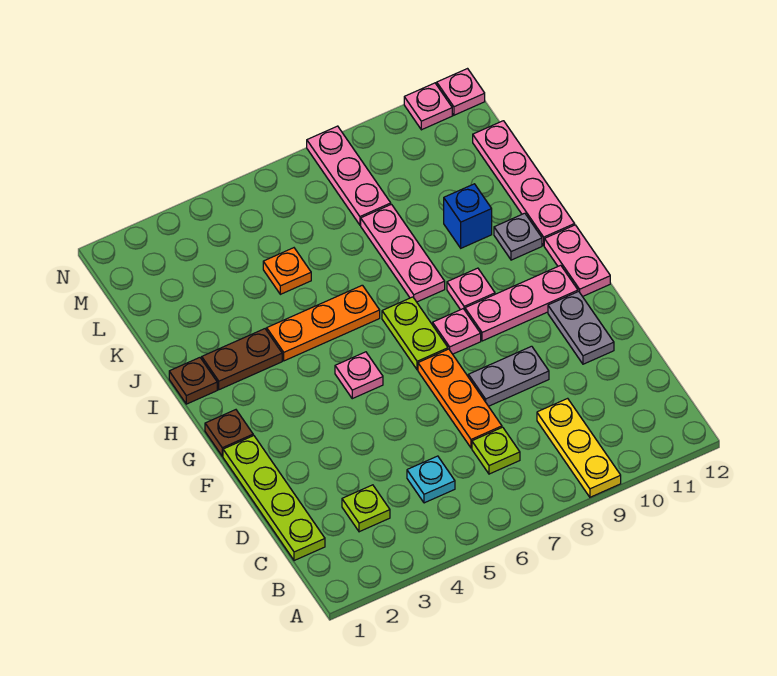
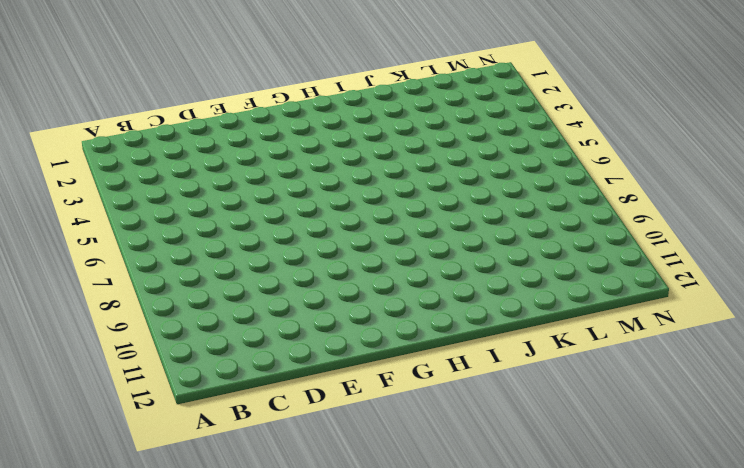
none -> yellow 1x3 plate [537,398,621,497]
none -> lime 1x4 plate [223,435,325,561]
none -> lime 1x1 plate [342,485,390,532]

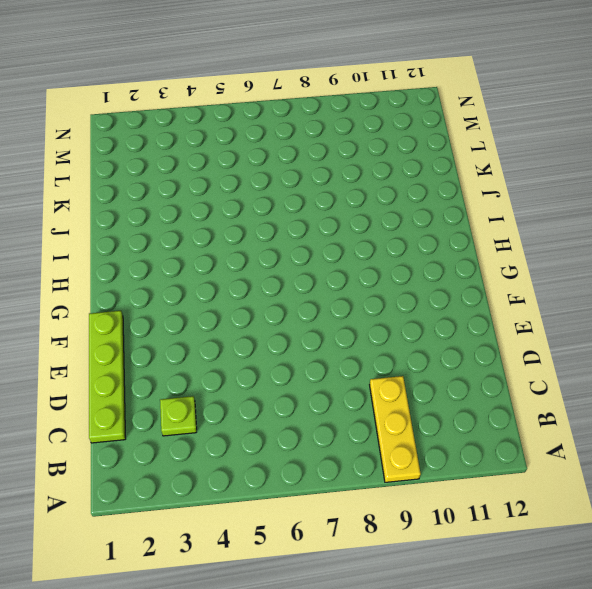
none -> cyan 1x1 plate [407,456,455,503]
none -> lime 1x1 plate [472,427,520,474]
none -> orange 1x3 plate [418,349,502,448]

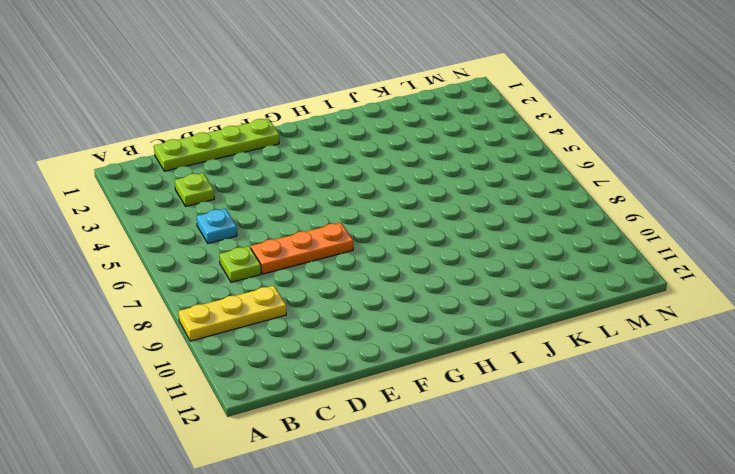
none -> grey 1x2 plate [468,346,549,406]
none -> grey 1x2 plate [548,291,614,364]
none -> brown 1x1 plate [205,410,253,456]

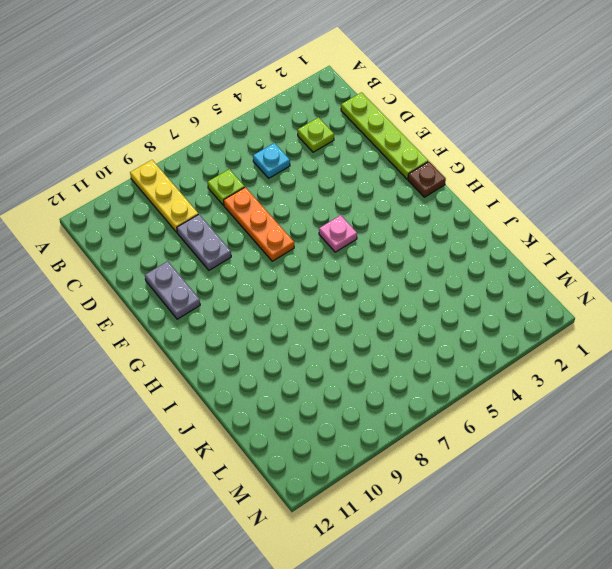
grey 1x2 plate [177,214,231,270] -> grey 1x2 plate turned to [468,346,549,406]
none -> lime 1x2 plate [382,297,448,370]
none -> pink 1x1 plate [433,309,481,354]
none -> pink 1x3 plate [465,265,578,341]

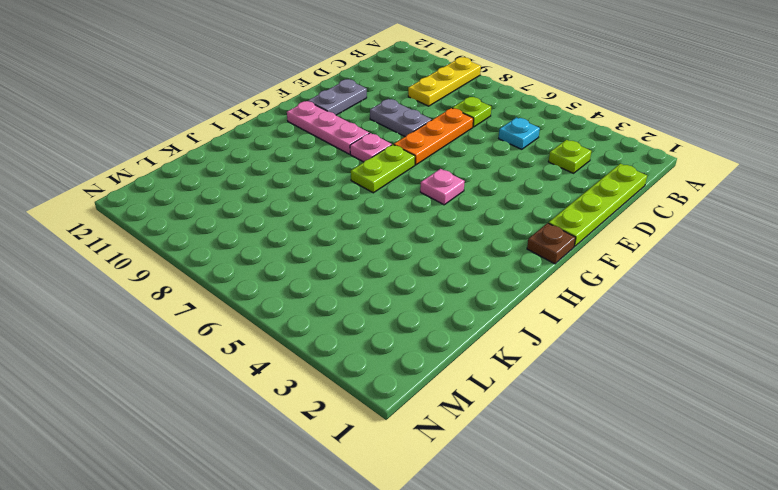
none -> pink 1x2 plate [544,225,610,297]
none -> pink 1x1 plate [447,268,495,310]
none -> brown 1x1 plate [169,358,217,404]

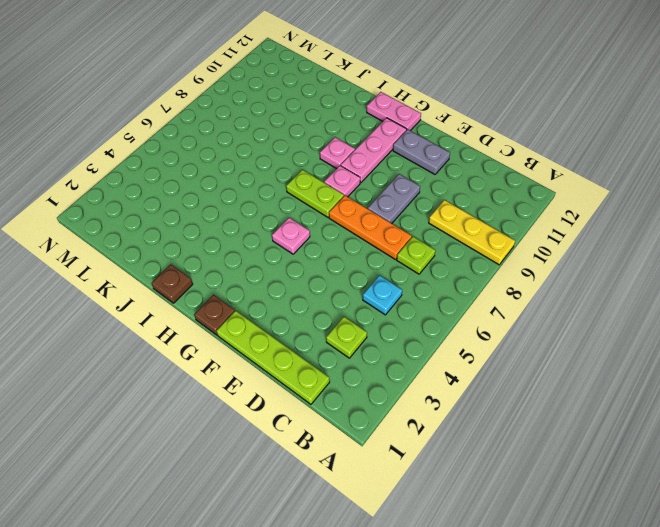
none -> brown 1x2 plate [202,329,282,390]
none -> orange 1x3 plate [267,285,380,361]
none -> pink 1x3 plate [361,204,445,302]

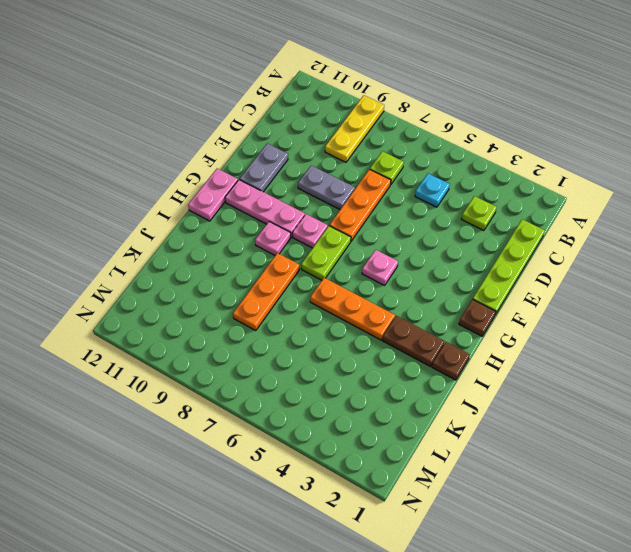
orange 1x3 plate [233,253,299,331] -> pink 1x3 plate [361,204,445,302]
none -> grey 1x1 plate [494,213,542,260]
none -> pink 1x4 plate [473,121,575,245]
none -> blue 1x1 brick [444,184,492,248]

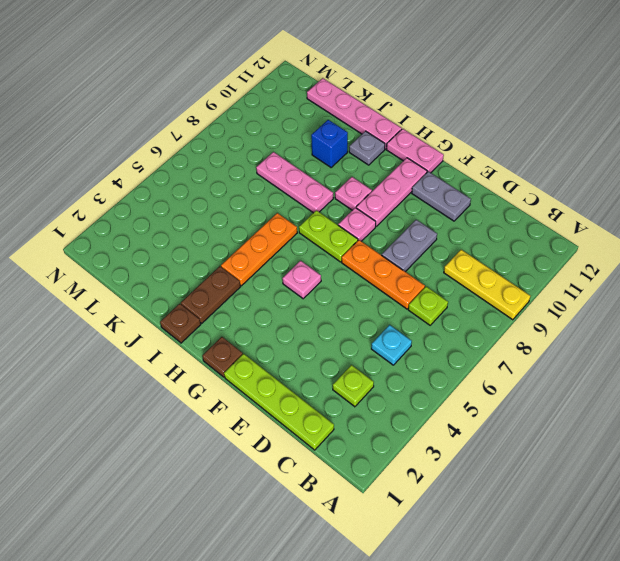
none -> orange 1x1 plate [263,248,311,294]
none -> pink 1x3 plate [307,126,391,225]
none -> pink 1x1 plate [404,83,452,130]

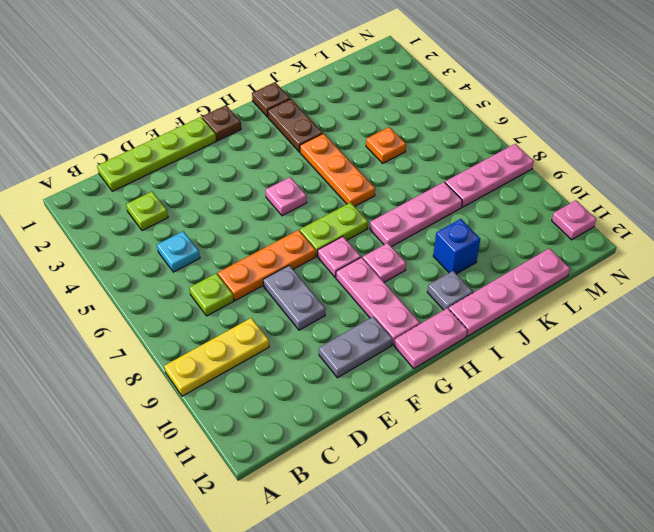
none -> pink 1x1 plate [437,69,485,115]

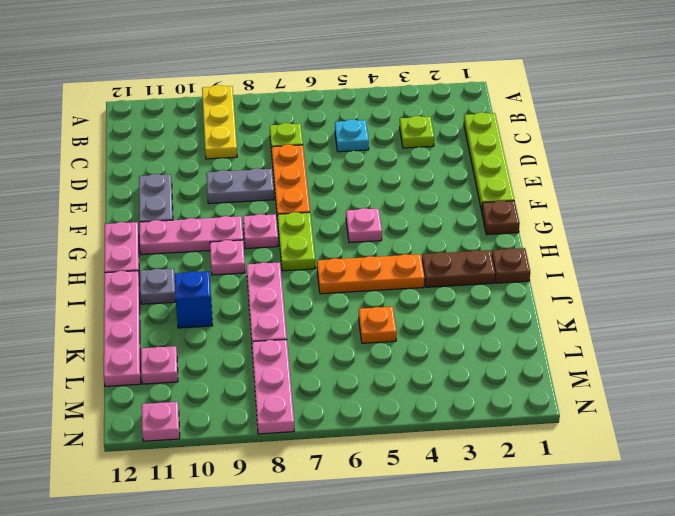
pink 1x1 plate [141,346,178,384] -> pink 1x1 plate moved to [437,69,485,115]

